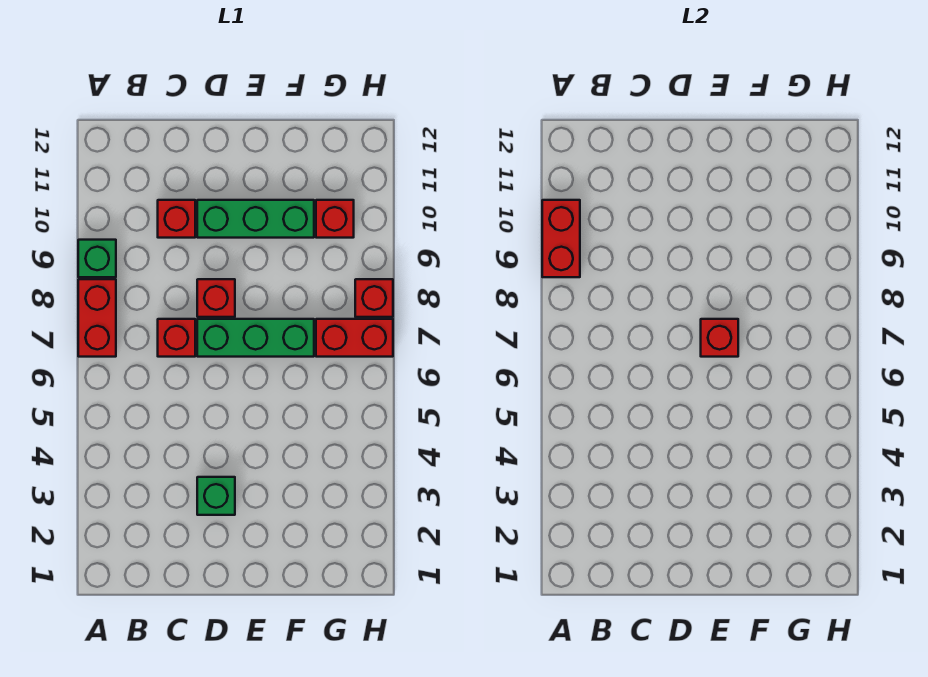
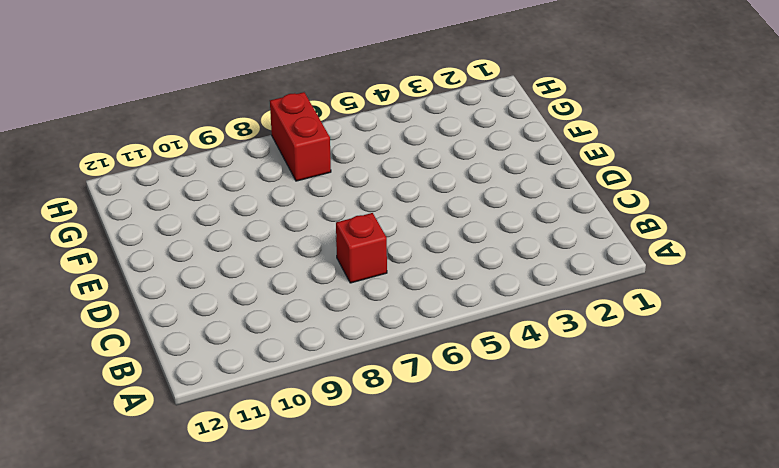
none -> red 1x2 brick [78,279,116,357]
none -> green 1x1 brick [78,240,116,277]
none -> red 1x1 brick [158,200,195,238]

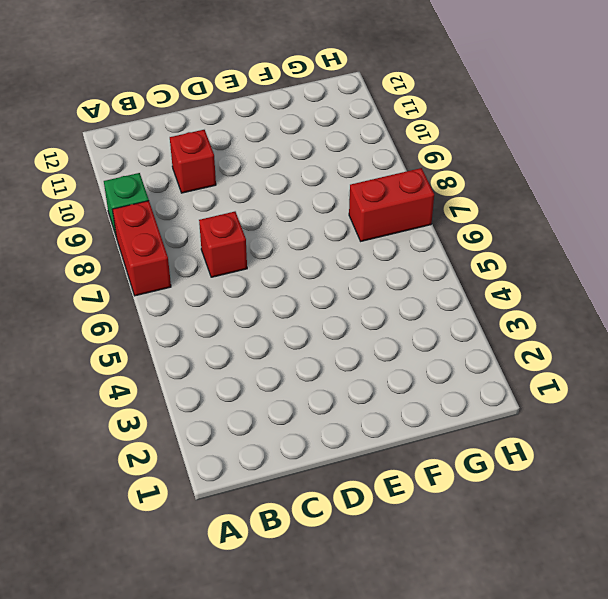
none -> green 1x1 brick [197,477,235,515]
none -> green 1x3 brick [197,319,314,357]
none -> red 1x1 brick [197,279,235,317]

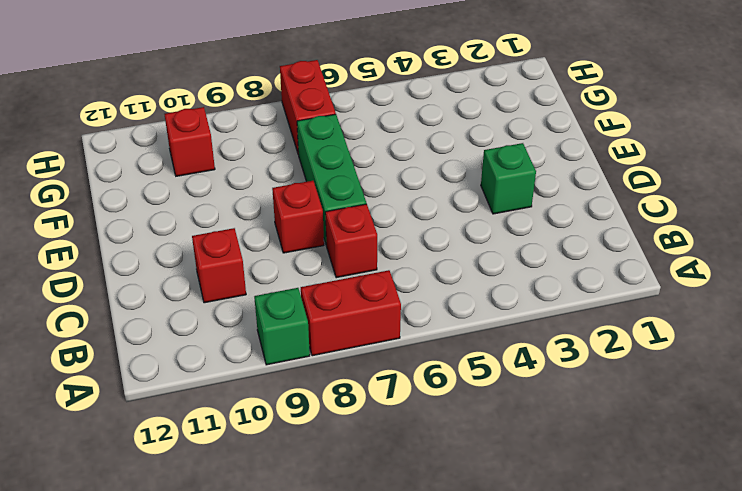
none -> green 1x3 brick [197,200,314,238]
none -> red 1x1 brick [355,279,393,317]
none -> red 1x2 brick [542,200,580,277]

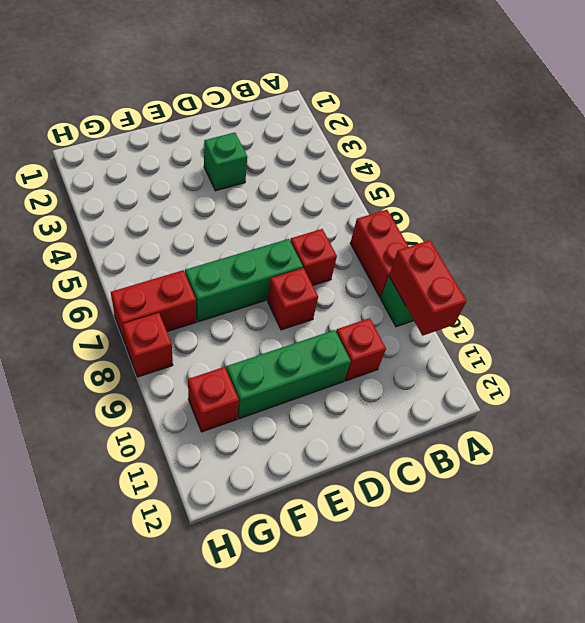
none -> red 1x1 brick [701,319,738,357]

